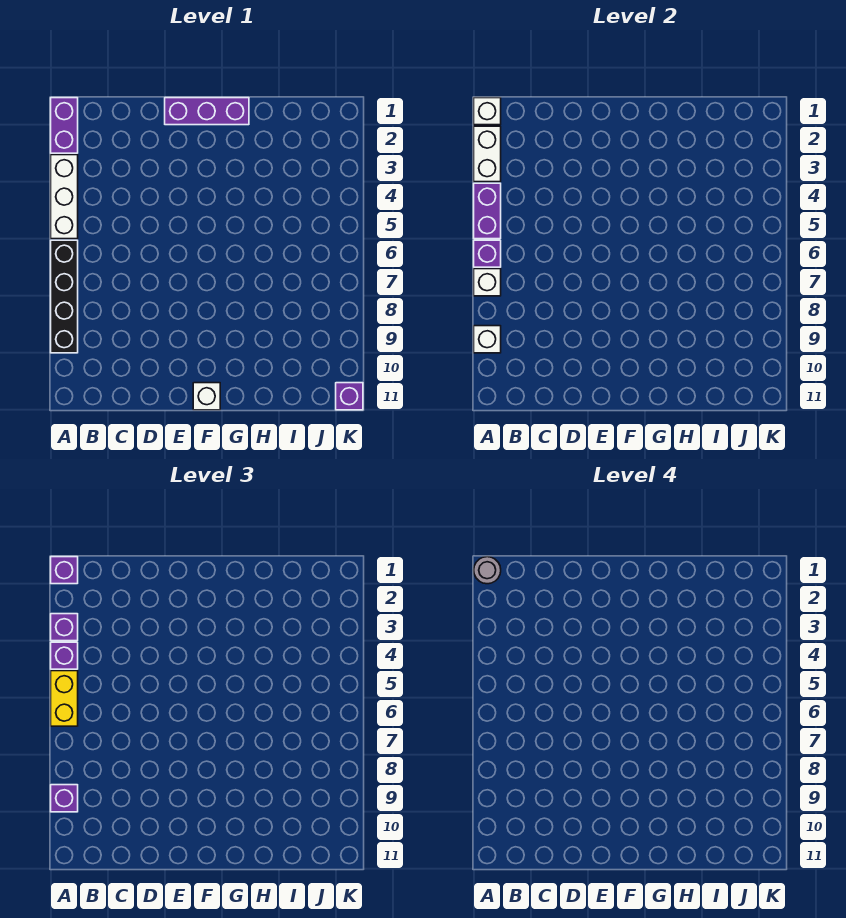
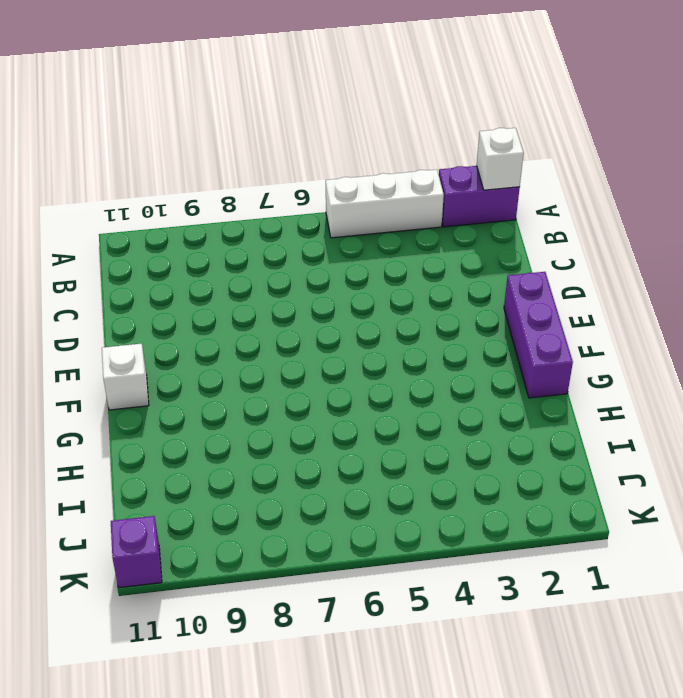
none -> black 1x4 brick [51,240,78,353]
none -> white 1x2 brick [474,126,501,182]
none -> purple 1x2 brick [474,183,501,239]

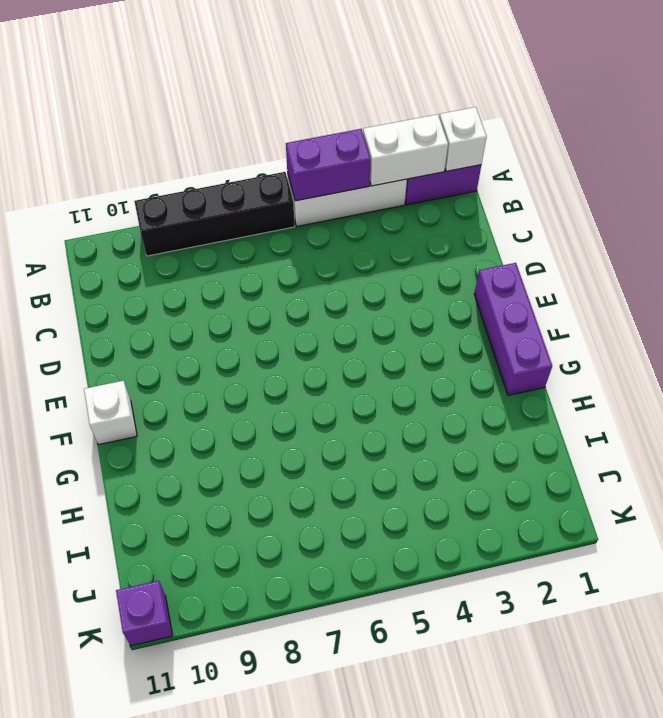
none -> purple 1x1 brick [474,240,501,267]
none -> white 1x1 brick [474,269,501,296]
none -> white 1x1 brick [474,326,501,353]

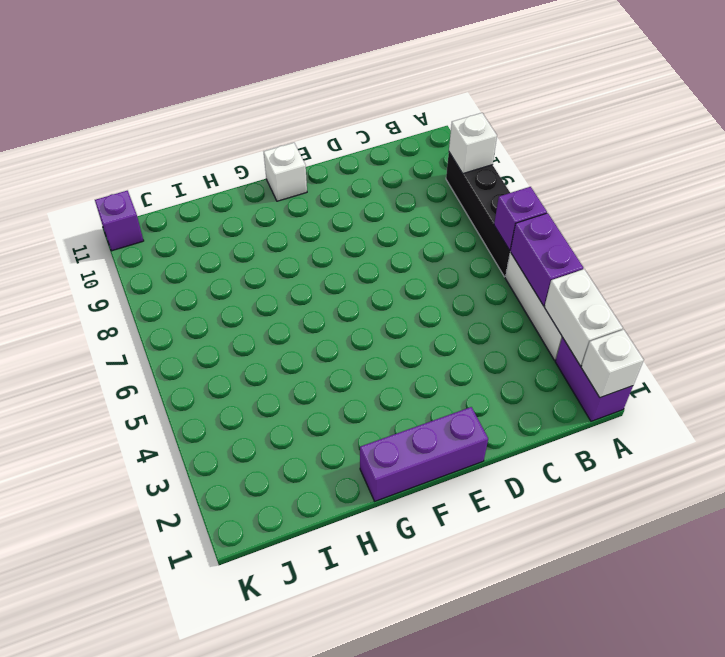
none -> white 1x1 brick [474,269,501,296]
none -> purple 1x1 brick [51,557,78,584]
none -> purple 1x1 brick [51,614,78,641]

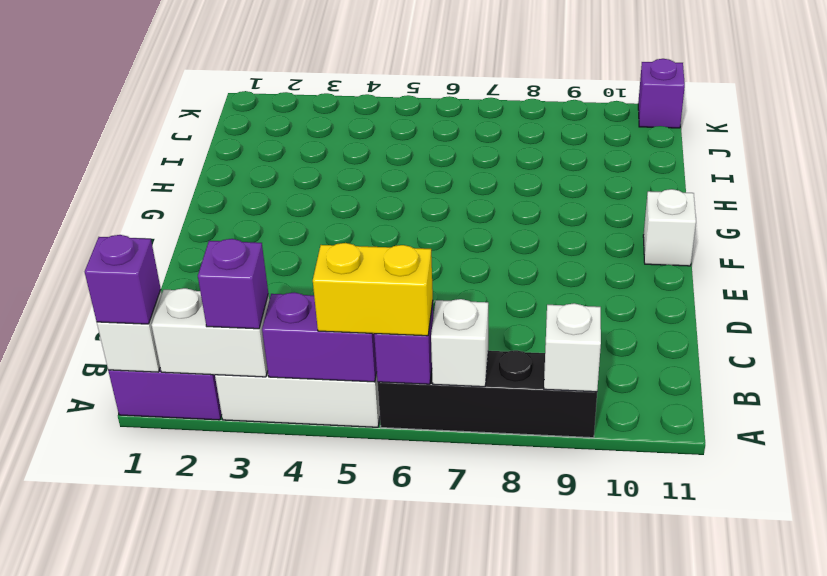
none -> purple 1x3 brick [165,98,249,125]
none -> purple 1x1 brick [51,642,78,669]
none -> purple 1x1 brick [51,785,78,812]

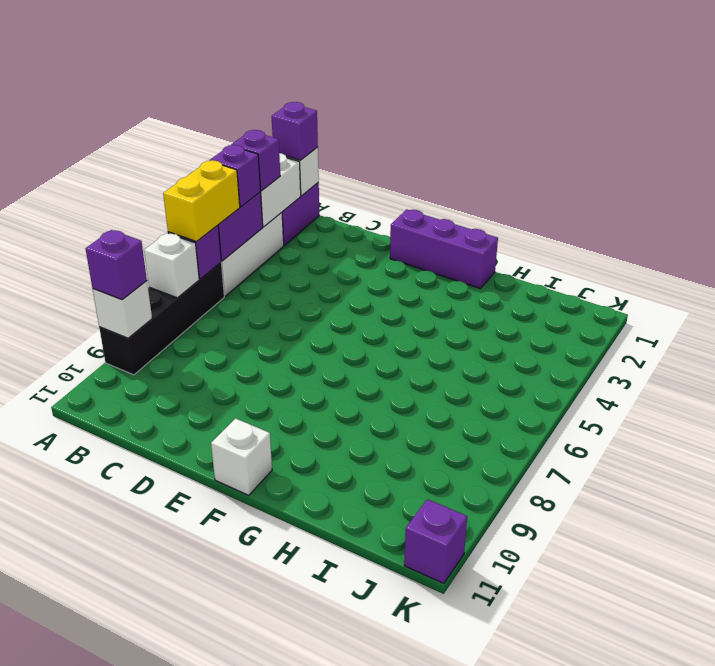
none -> grey 1x1 round brick [474,557,501,584]

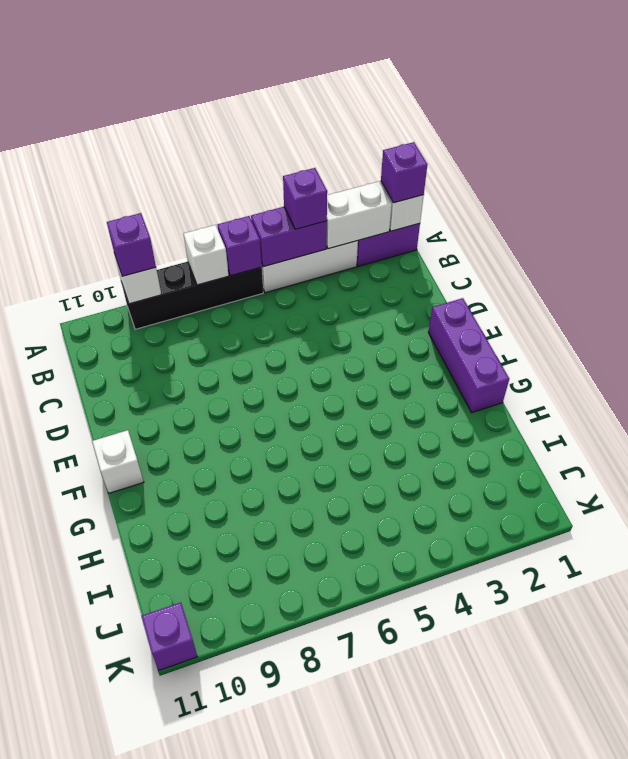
none -> purple 1x1 brick [51,614,78,641]
none -> yellow 1x2 brick [51,671,78,726]
none -> grey 1x1 round brick [474,557,501,584]

